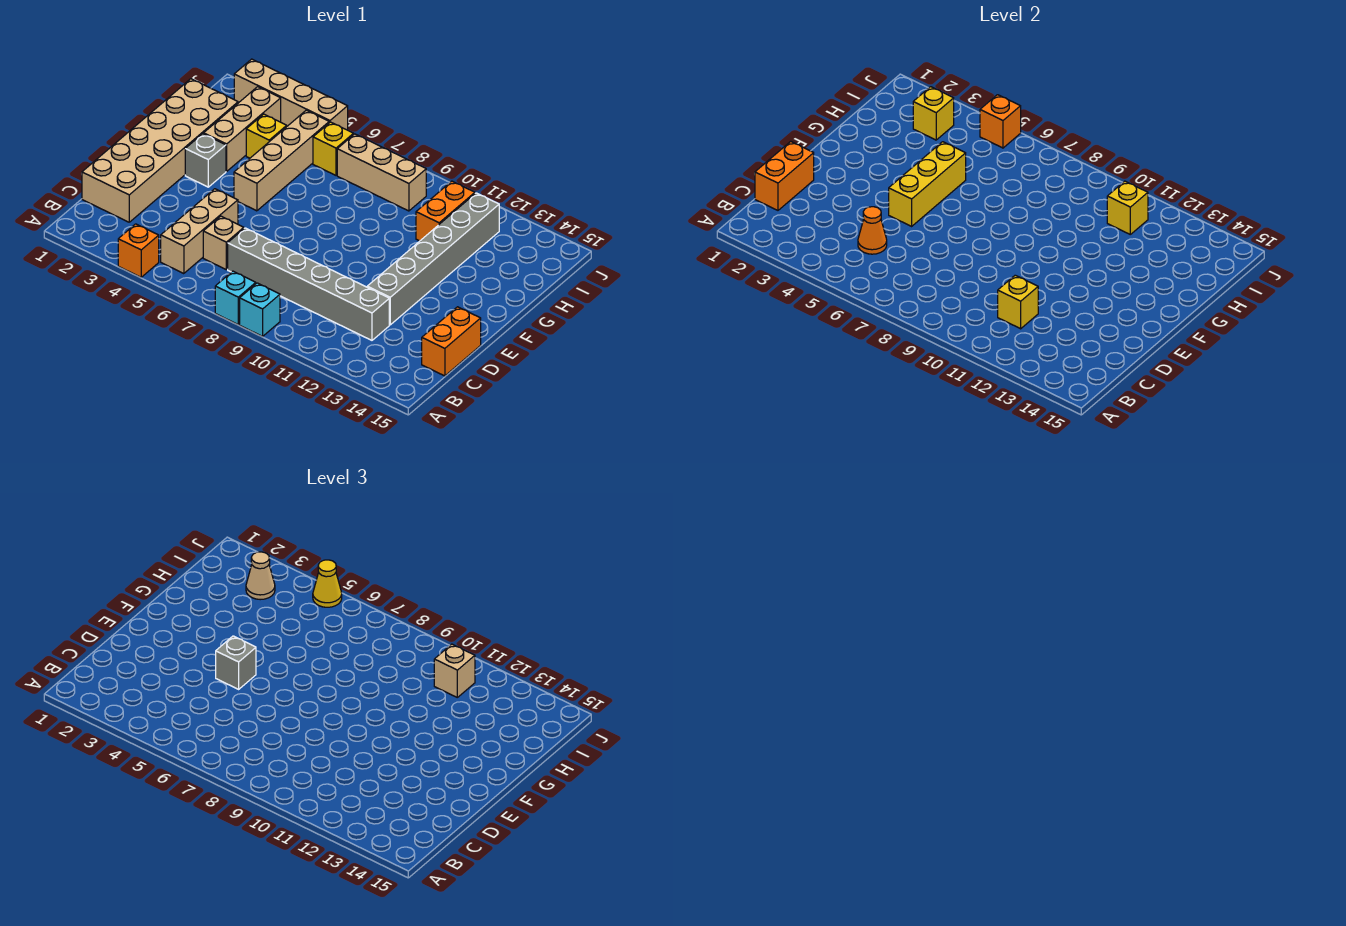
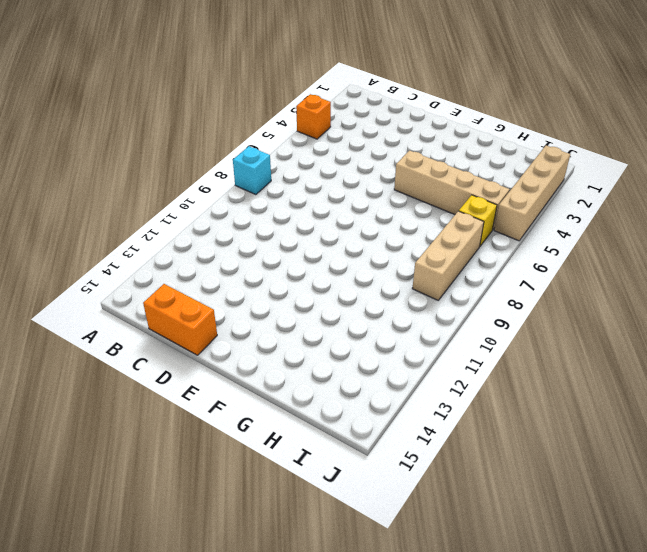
none -> cyan 1x1 brick [240,283,280,336]
none -> tan 1x3 brick [161,189,238,274]
none -> tan 2x6 brick [82,79,238,222]

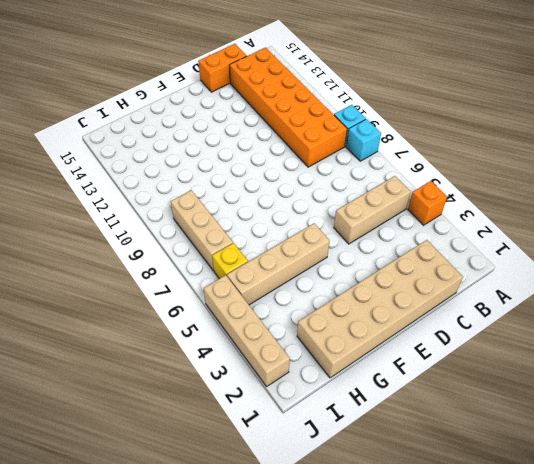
orange 2x6 brick [229,47,347,167] -> grey 1x6 brick [228,228,389,340]
none -> tan 1x1 brick [203,216,244,269]
none -> grey 1x6 brick [367,193,499,325]
none -> grey 1x1 brick [185,134,226,187]

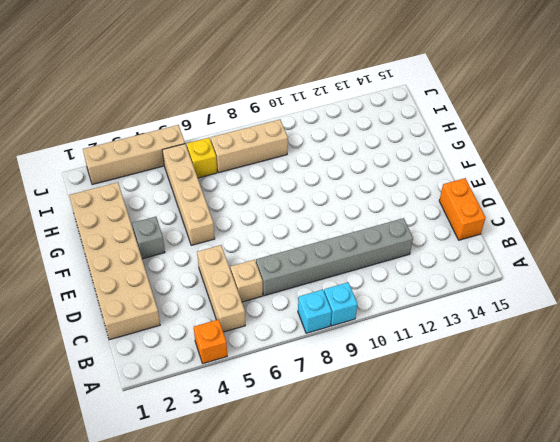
none -> grey 1x6 brick [367,193,499,325]
none -> tan 1x3 brick [204,87,281,171]
none -> yellow 1x1 brick [246,114,287,158]

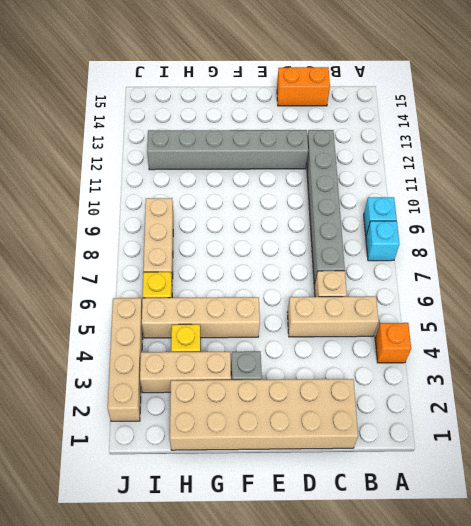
none -> orange 1x2 brick [416,181,475,241]
none -> orange 1x2 brick [755,141,814,210]
none -> orange 1x1 cone [858,207,887,254]

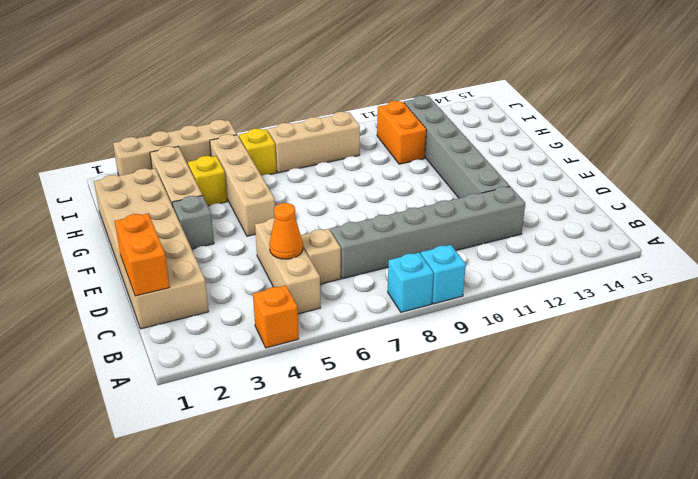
none -> orange 1x2 brick [422,307,481,376]
none -> yellow 1x1 brick [998,275,1038,329]
none -> yellow 1x3 brick [889,142,966,226]

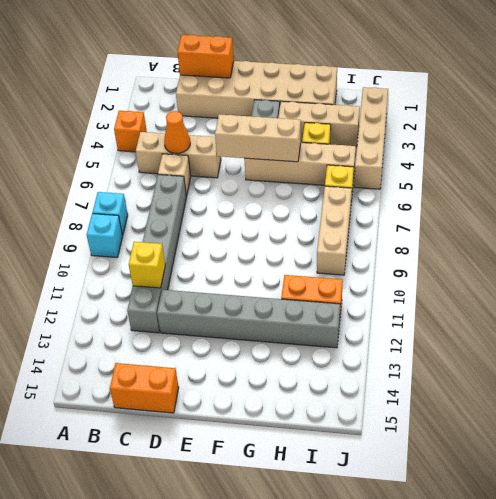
tan 1x3 brick [215,114,301,162] -> yellow 1x3 brick [889,142,966,226]
none -> yellow 1x1 brick [913,87,954,140]
none -> yellow 1x1 brick [1107,181,1148,234]
none -> orange 1x1 brick [980,95,1021,148]

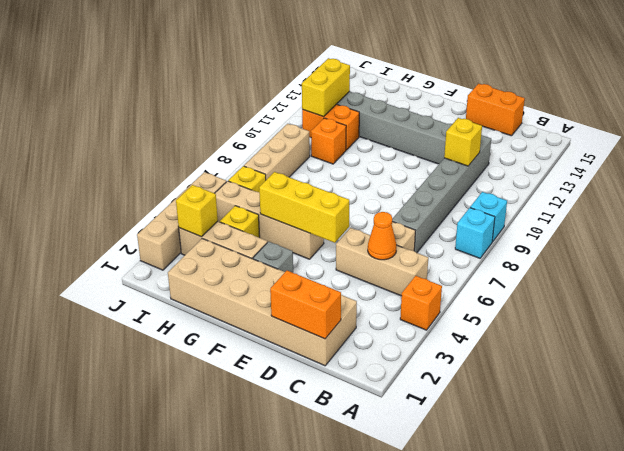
orange 1x1 brick [311,118,346,164] -> orange 1x1 brick moved to [980,95,1021,148]
yellow 1x2 brick [302,58,350,117] -> yellow 1x1 brick [1107,181,1148,234]
none -> grey 1x1 brick [216,636,256,689]
none -> tan 1x1 cone [246,552,275,600]
none -> tan 1x1 brick [434,644,475,697]

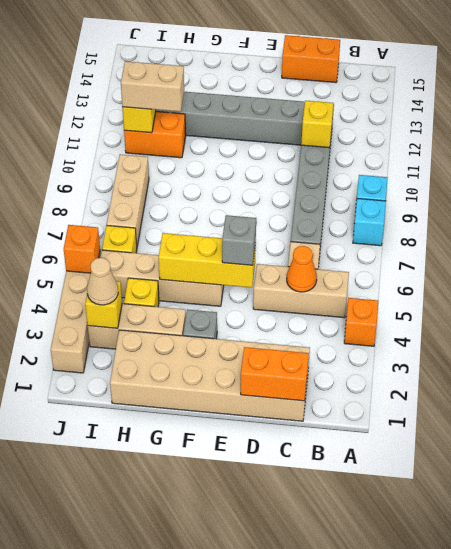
tan 1x2 brick [121,61,184,112] -> tan 1x1 brick [434,644,475,697]
none -> yellow 1x1 cone [313,560,342,607]

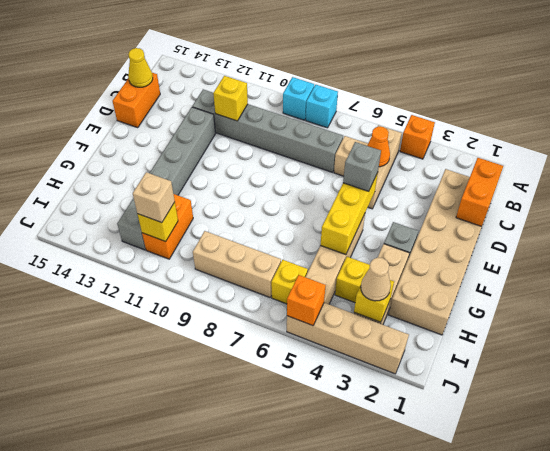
yellow 1x1 cone [128,48,153,87] -> yellow 1x1 cone moved to [313,560,342,607]

